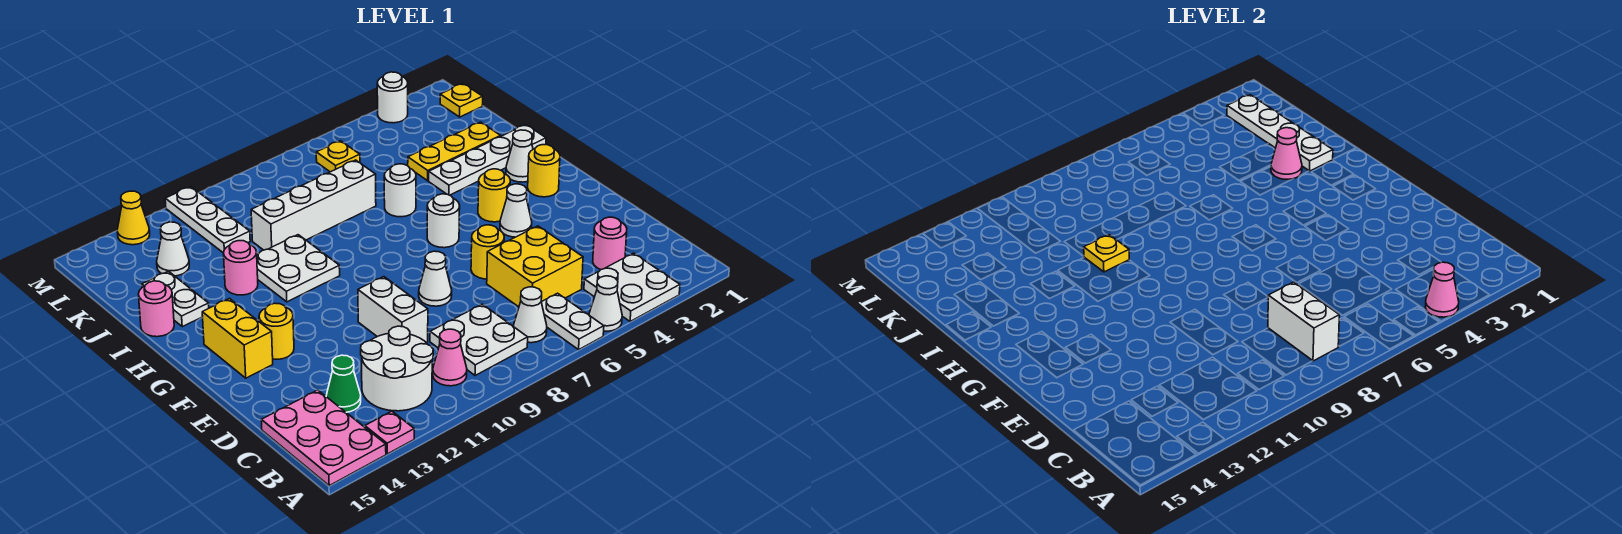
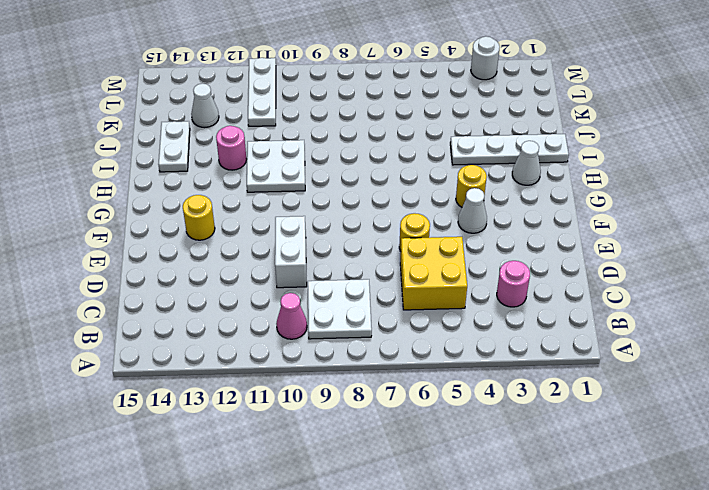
none -> white 2x2 plate [584,253,680,321]
none -> white 1x1 cone [589,276,622,331]
none -> white 1x2 plate [541,293,604,350]
none -> pink 1x1 plate [365,411,414,454]

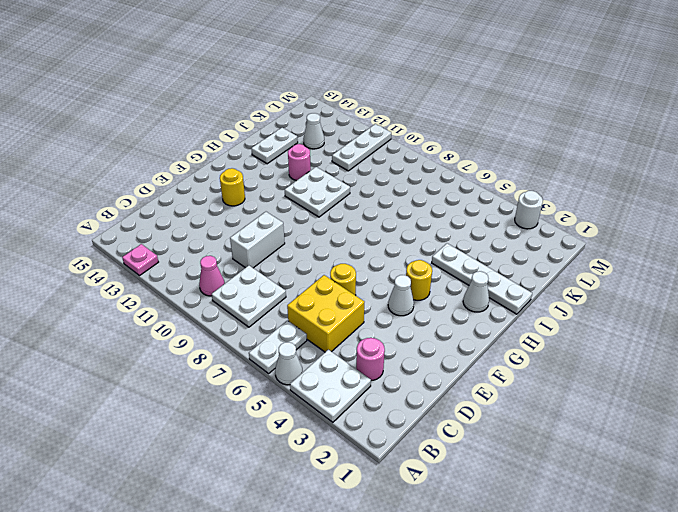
none -> pink 2x3 plate [261,390,386,486]
none -> white 1x1 cone [514,287,547,343]
none -> white 2x2 round brick [361,326,433,411]
none -> green 1x1 cone [326,355,361,412]

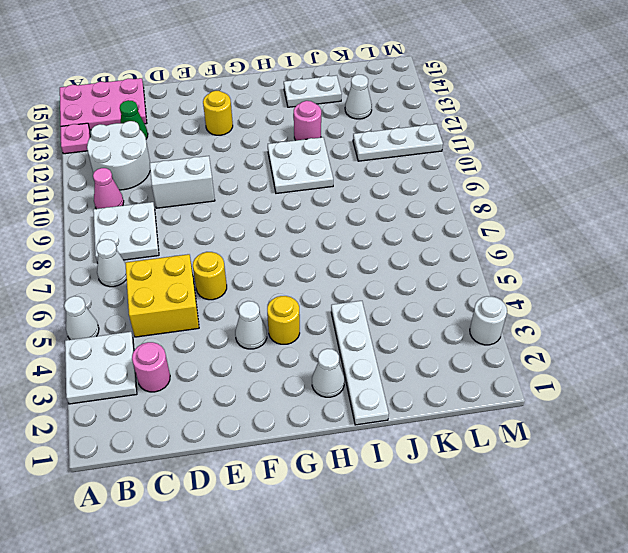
none -> white 1x2 plate [541,293,604,350]
none -> white 1x1 cone [419,251,452,306]
none -> yellow 1x2 brick [202,298,273,378]
none -> yellow 1x1 round brick [528,145,560,197]

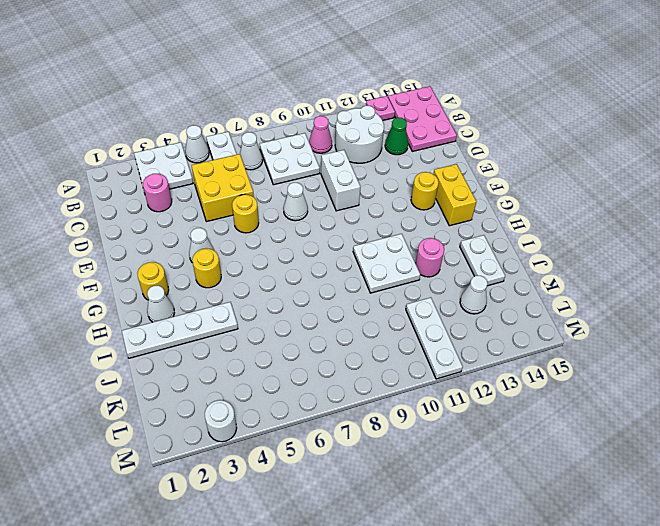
none -> white 1x1 round brick [427,194,460,248]
none -> white 1x1 round brick [384,164,416,217]
none -> pink 1x1 round brick [139,281,174,337]
none -> yellow 1x3 plate [408,122,501,181]

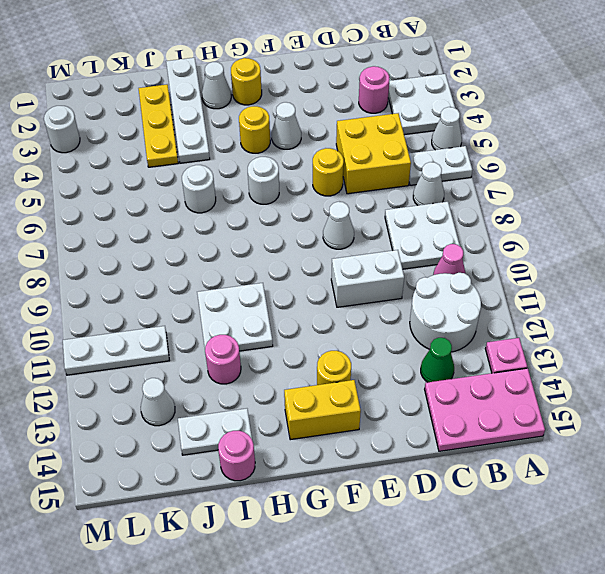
none -> white 1x4 brick [251,160,376,250]
none -> yellow 1x1 plate [440,84,483,117]
none -> yellow 1x1 plate [316,141,360,172]
none -> yellow 1x1 cone [117,191,150,245]

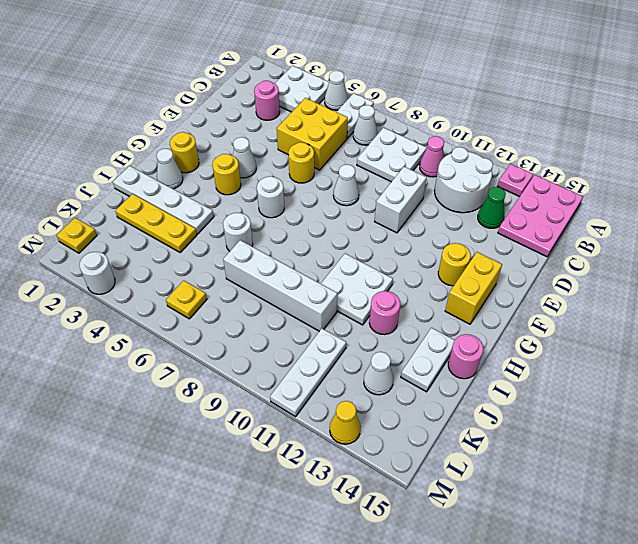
none -> pink 1x1 cone [1425,262,1459,317]
none -> white 1x2 brick [1268,282,1339,361]
none -> white 1x4 plate [1227,95,1333,171]
none -> pink 1x1 cone [1271,128,1302,179]

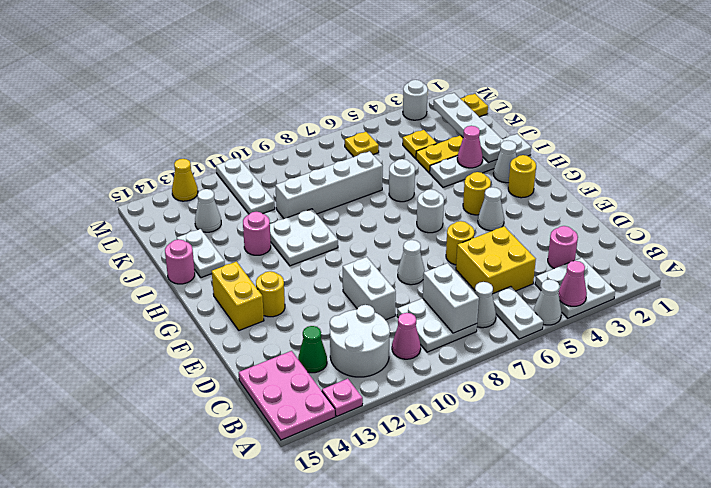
yellow 1x1 plate [403,130,437,158] -> yellow 1x1 plate moved to [1084,235,1129,272]

